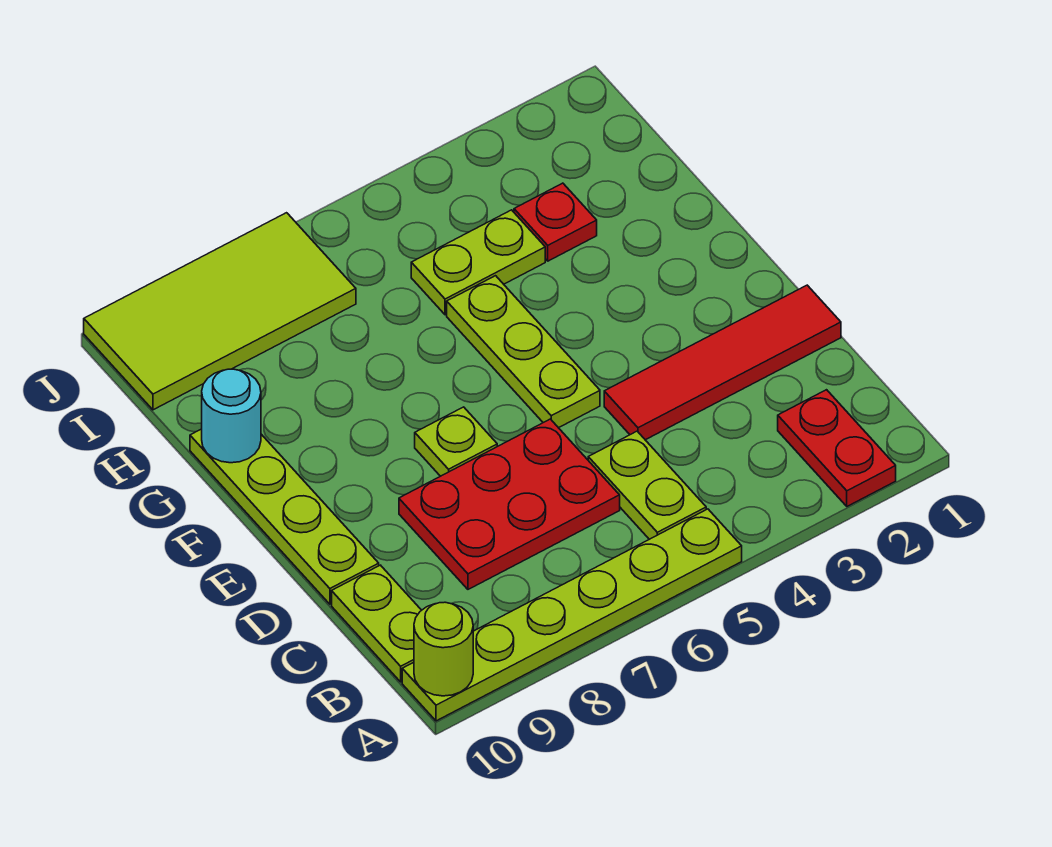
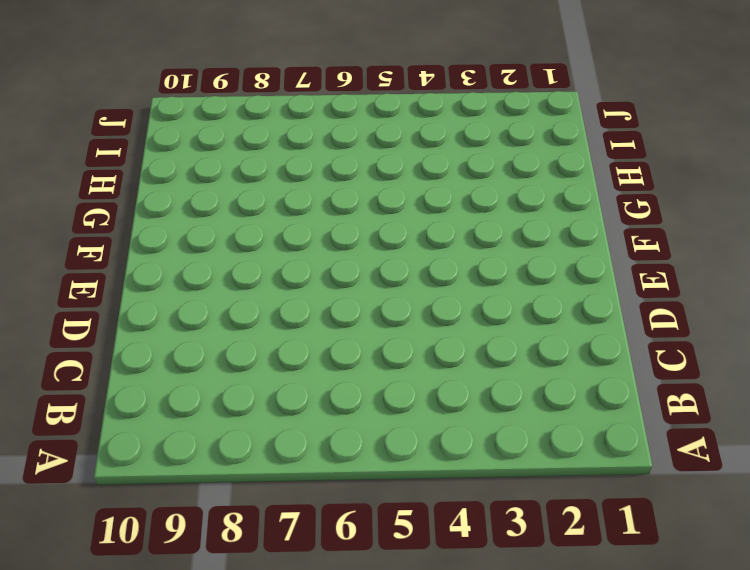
none -> red 1x2 plate [778,390,896,506]
none -> lime 1x6 plate [402,509,742,721]
none -> lime 1x2 plate [588,431,706,539]

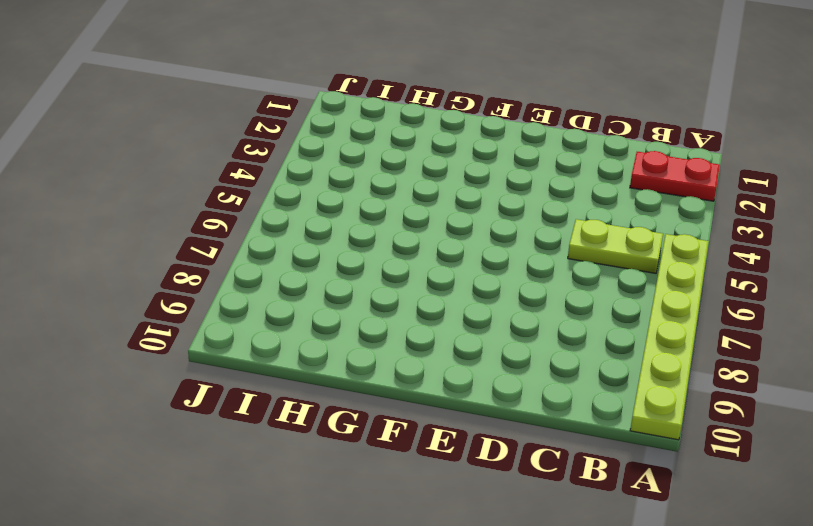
none -> lime 1x2 plate [332,565,421,682]
none -> red 2x3 plate [399,419,620,589]
none -> red 1x4 tile [604,285,841,440]

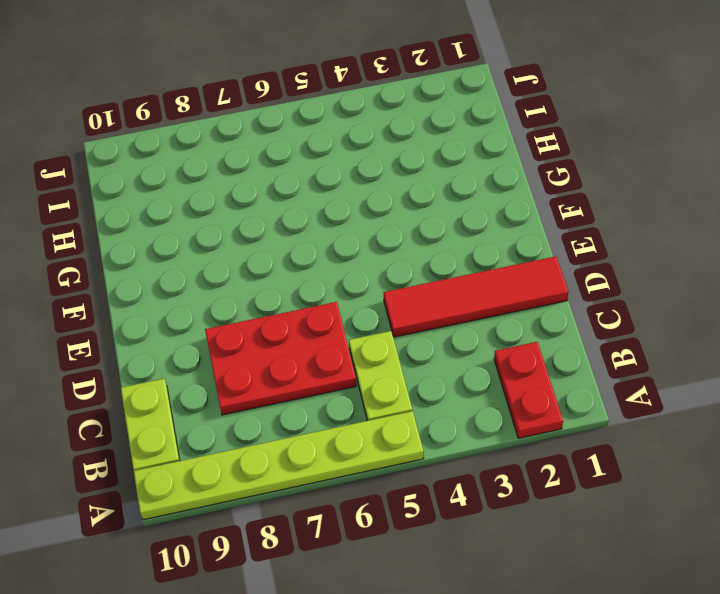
none -> lime 1x4 plate [190,429,379,604]
none -> lime 1x3 plate [447,276,600,428]
none -> lime 1x1 plate [415,407,497,476]

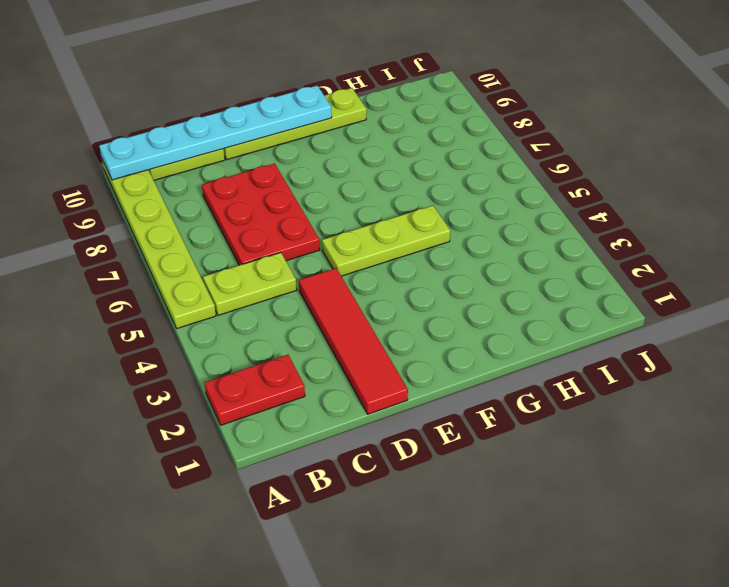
cyan 1x6 plate [99,86,332,180] -> lime 1x1 round brick [414,602,473,696]
none -> lime 1x1 plate [415,407,497,476]
none -> red 1x1 plate [514,183,597,261]
none -> lime 1x2 plate [411,210,545,315]

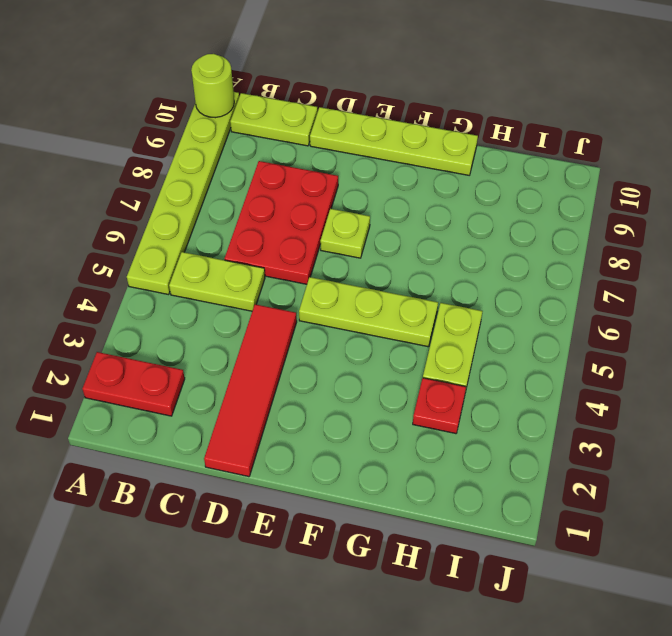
none -> lime 2x4 tile [84,213,356,410]
none -> cyan 1x1 round brick [202,369,261,463]

